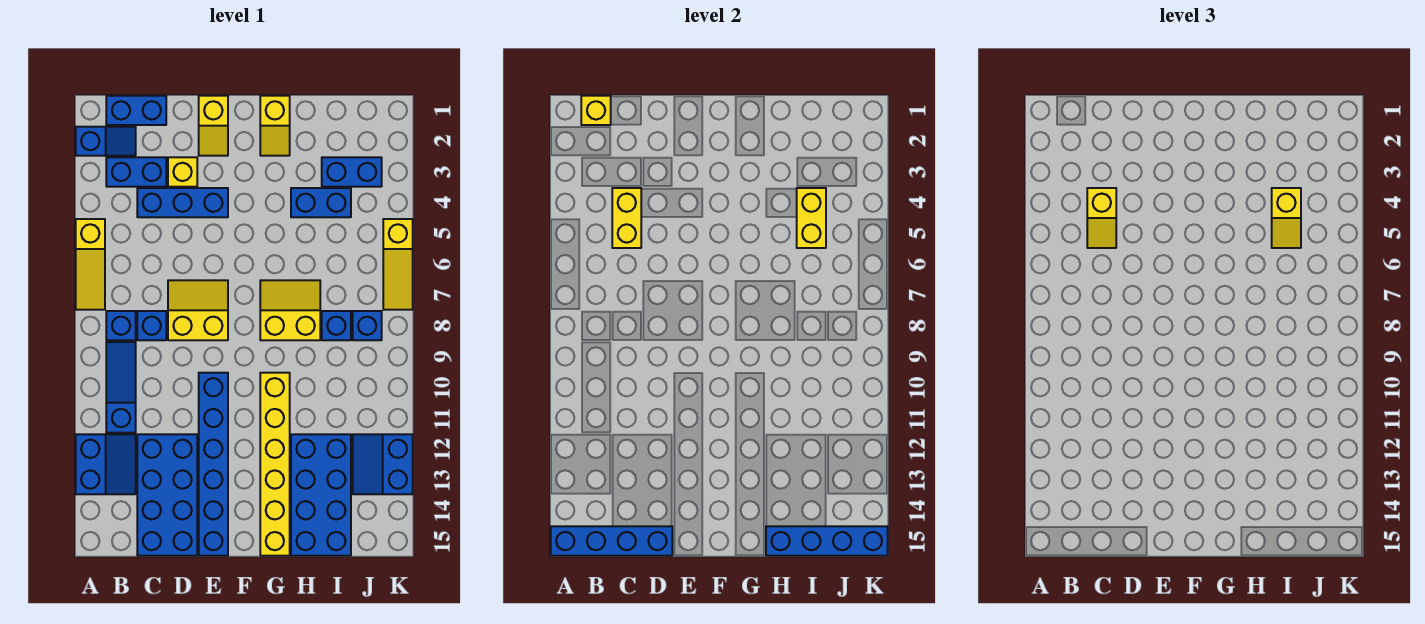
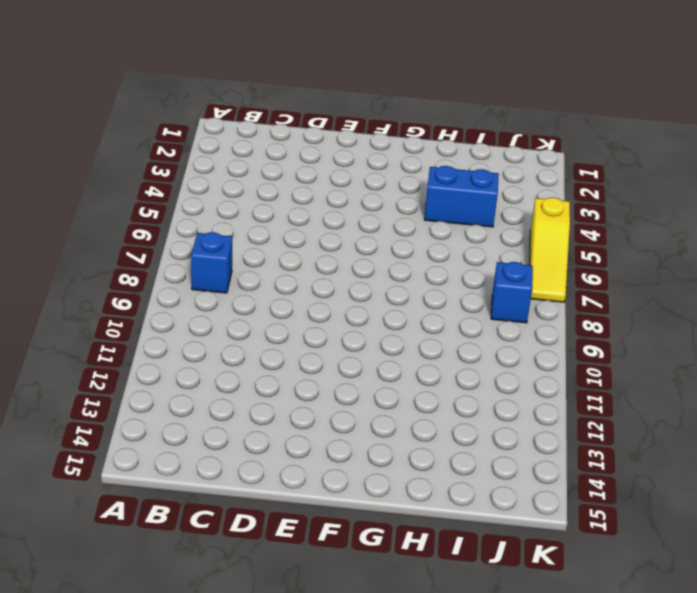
none -> blue 1x2 slope [76,127,136,156]
none -> yellow 1x3 slope [76,219,105,310]
none -> blue 2x2 slope [76,434,136,494]
none -> blue 1x2 brick [106,96,166,125]

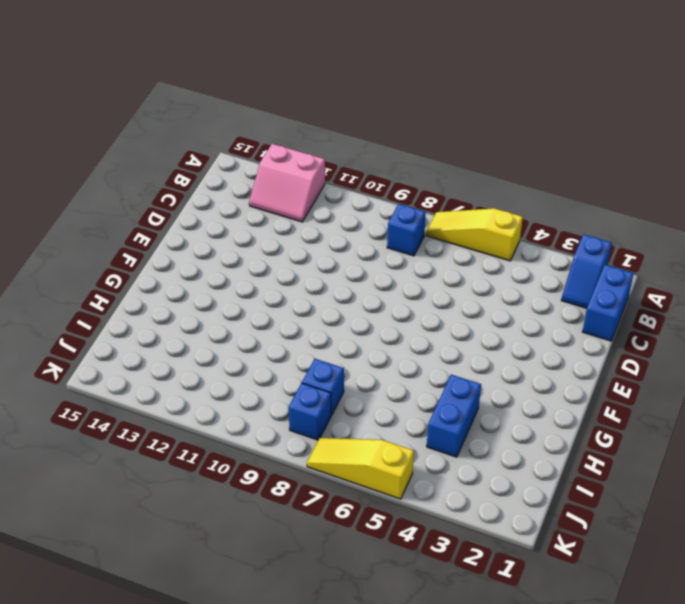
pink 2x2 slope [249,144,325,222] -> blue 2x2 slope [76,434,136,494]
none -> blue 1x2 brick [106,157,166,187]
none -> blue 1x3 slope [106,342,136,433]
none -> blue 1x3 brick [137,188,228,217]
none -> blue 1x1 brick [137,311,166,340]

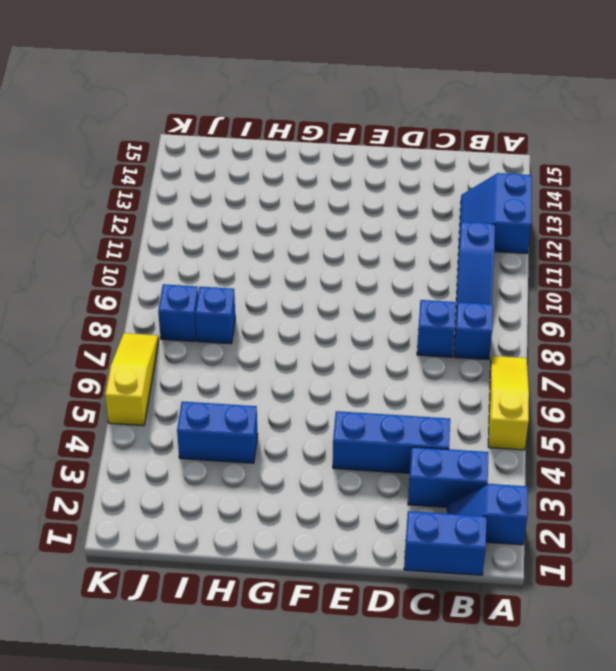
none -> blue 2x4 brick [137,434,197,556]
none -> yellow 1x1 brick [168,157,197,187]
none -> yellow 2x2 slope [168,280,228,340]
none -> yellow 1x2 slope [199,96,228,156]

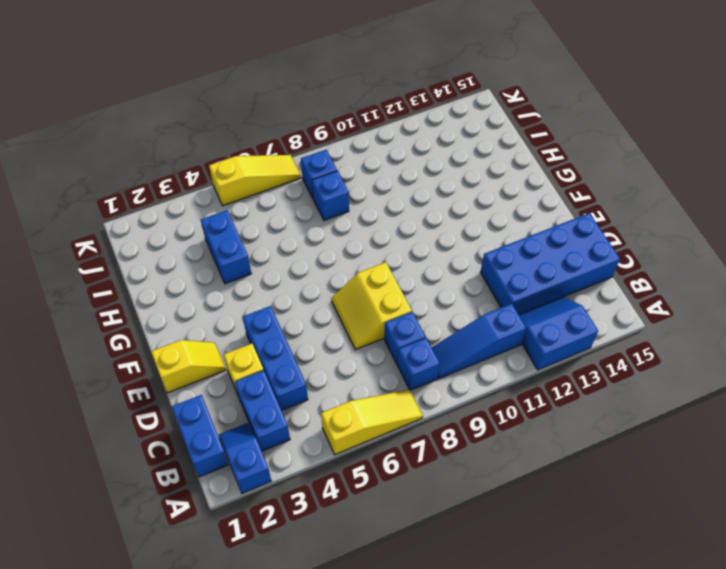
none -> blue 1x6 brick [199,373,228,556]
none -> yellow 1x2 slope [260,96,290,156]
none -> yellow 2x2 slope [260,280,320,340]
none -> yellow 1x6 brick [260,373,290,556]

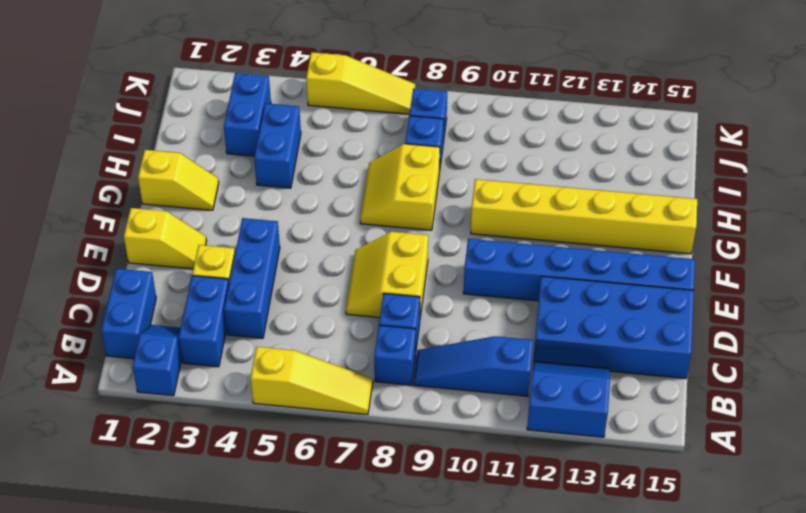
none -> blue 2x4 brick [291,434,351,556]
none -> blue 2x2 slope [353,434,413,494]
none -> blue 1x4 brick [551,526,672,556]
none -> yellow 1x1 brick [581,96,611,125]

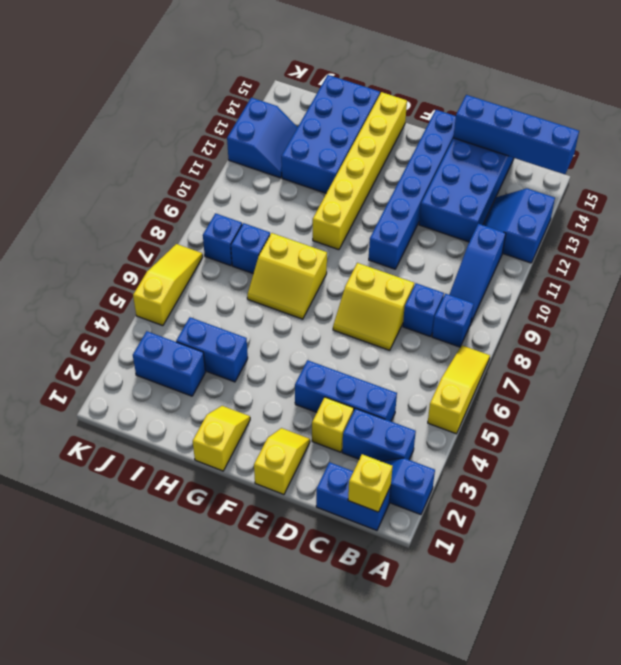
none -> yellow 1x2 brick [612,188,641,248]
none -> blue 1x4 brick [766,526,888,556]
none -> yellow 1x2 brick [797,188,826,248]
none -> yellow 1x2 slope [1087,188,1116,248]

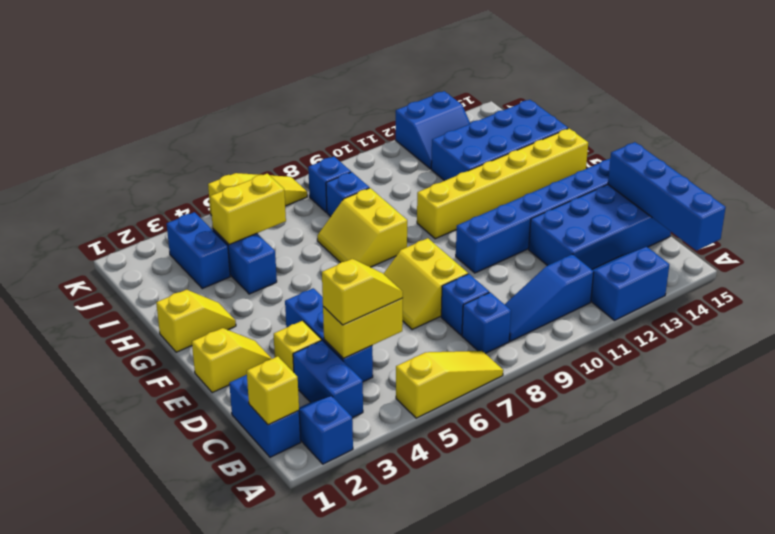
none -> blue 1x4 brick [766,526,888,556]
none -> yellow 1x2 slope [1272,188,1301,248]

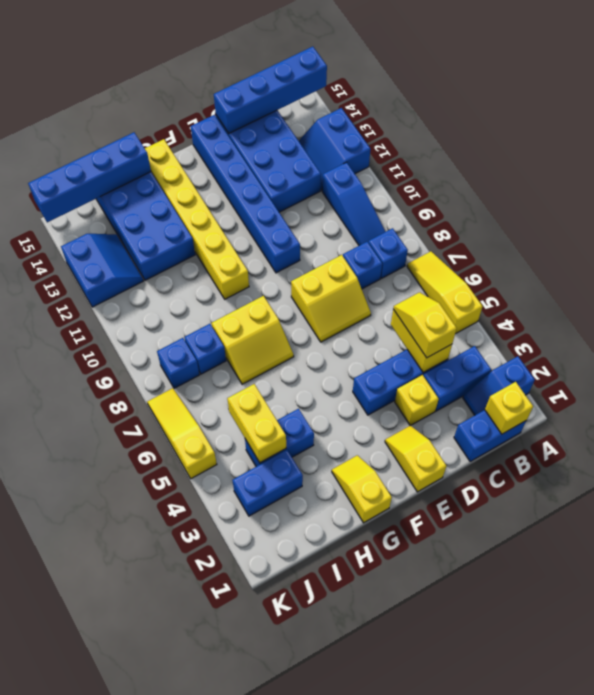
none -> yellow 1x2 slope [1272,188,1301,248]

